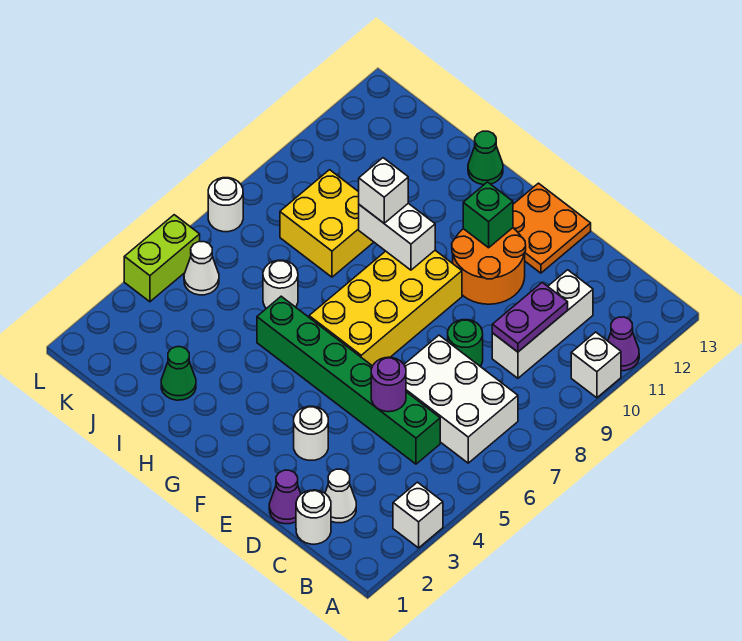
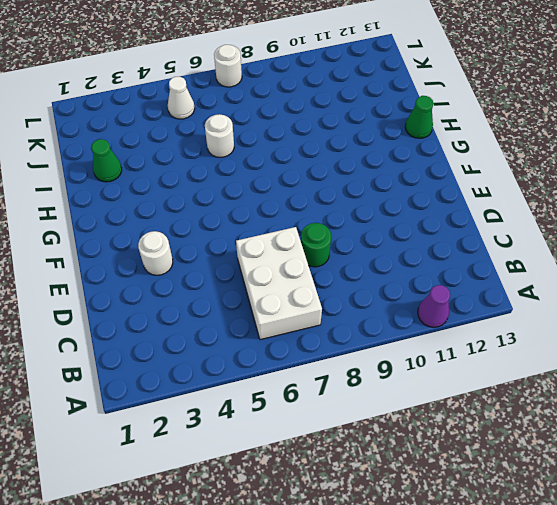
none -> white 1x1 brick [393,482,443,548]
none -> white 1x1 brick [571,332,621,398]
none -> white 1x1 round brick [296,490,331,544]

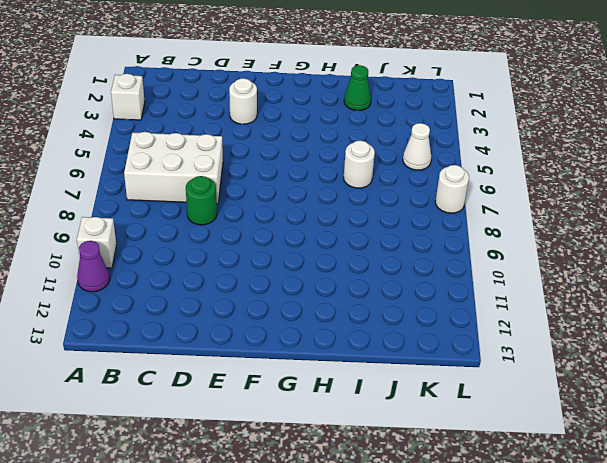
none -> white 1x1 round brick [296,490,331,544]
none -> white 1x1 cone [325,469,356,523]
none -> green 1x6 brick [257,296,440,464]

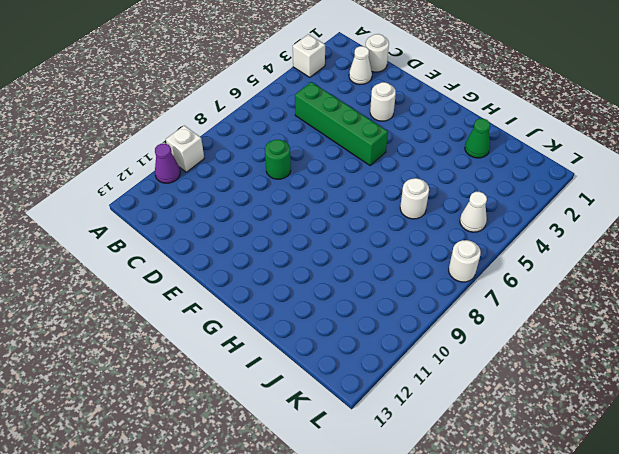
green 1x4 brick [295,82,388,165] -> green 1x6 brick [257,296,440,464]
none -> white 2x3 brick [404,335,518,463]
none -> white 1x3 brick [492,270,593,378]
none -> purple 1x1 cone [269,470,301,524]

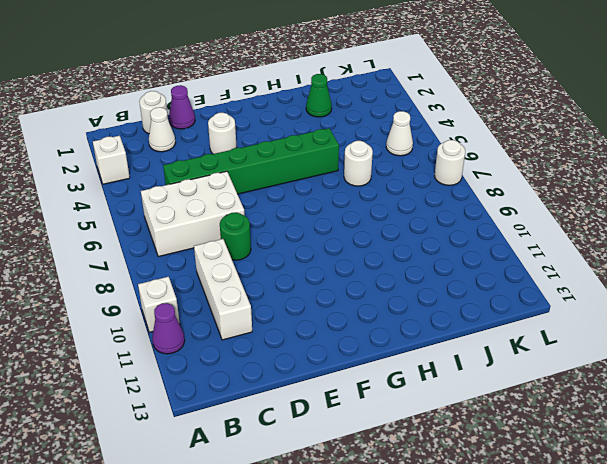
none -> orange 2x2 round brick [452,228,526,304]
none -> orange 2x2 plate [513,183,591,273]
none -> yellow 2x4 brick [309,250,462,366]

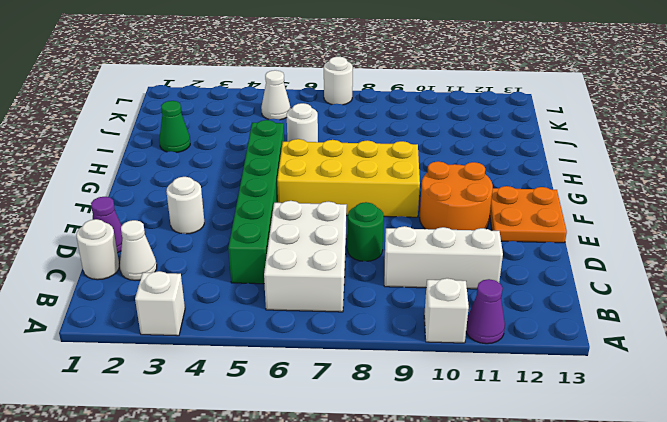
none -> green 1x1 cone [468,131,503,185]
none -> yellow 2x2 brick [280,170,374,277]
none -> lime 1x2 brick [124,215,200,302]

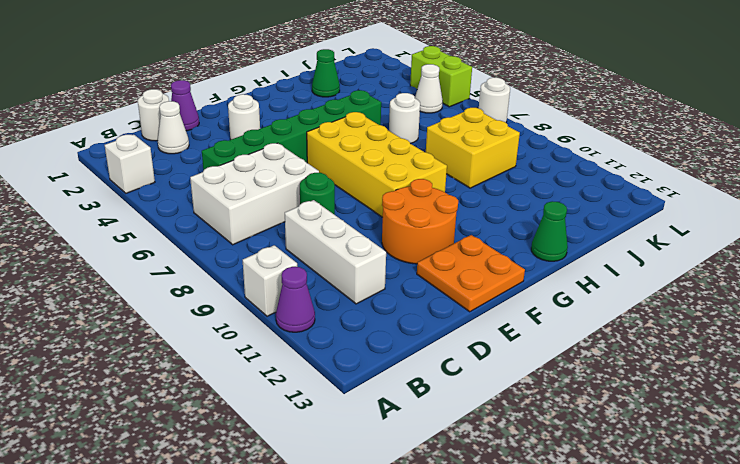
none -> purple 1x2 plate [492,282,568,352]
none -> purple 1x1 round brick [371,357,406,412]
none -> green 1x1 brick [463,182,513,248]

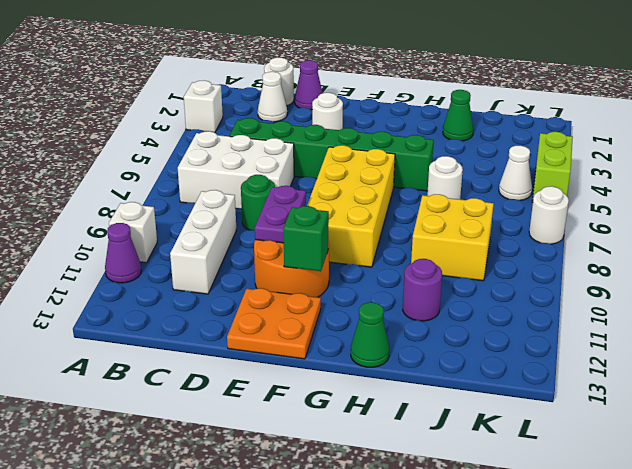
purple 1x2 plate [255,186,306,243] -> purple 1x2 plate moved to [492,282,568,352]
purple 1x1 round brick [403,259,442,321] -> purple 1x1 round brick moved to [371,357,406,412]
none -> white 1x2 brick [359,203,435,270]
none -> white 1x1 brick [359,158,408,223]

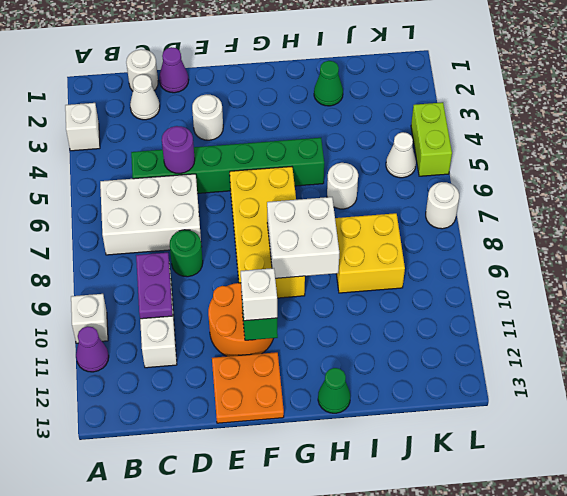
white 1x1 brick [241,268,277,321] -> white 1x1 brick moved to [359,158,408,223]
white 2x2 brick [267,197,339,278] -> white 1x2 brick [359,203,435,270]

